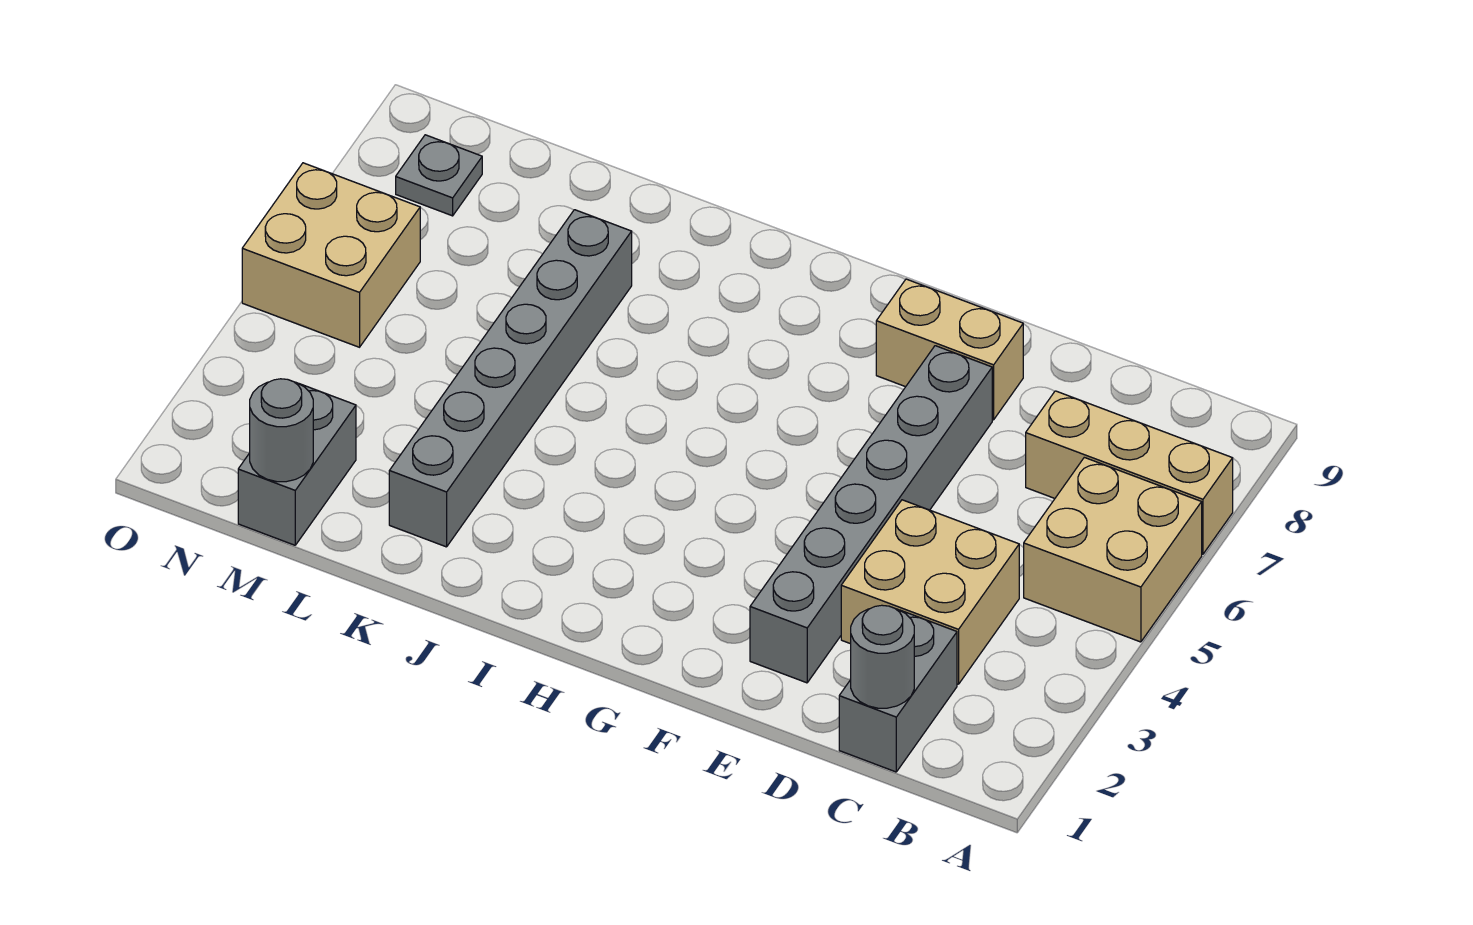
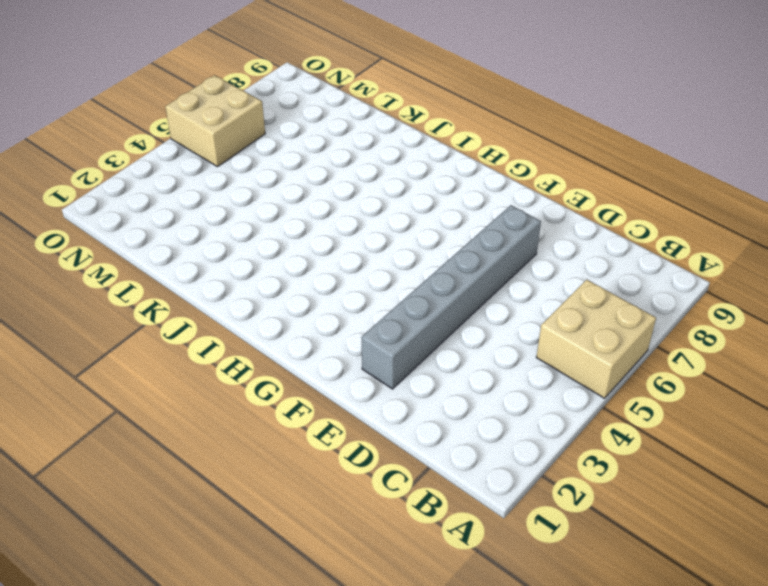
none -> tan 1x3 brick [1026,391,1233,554]
none -> grey 1x2 brick [839,610,957,772]
none -> tan 2x2 brick [841,500,1019,684]

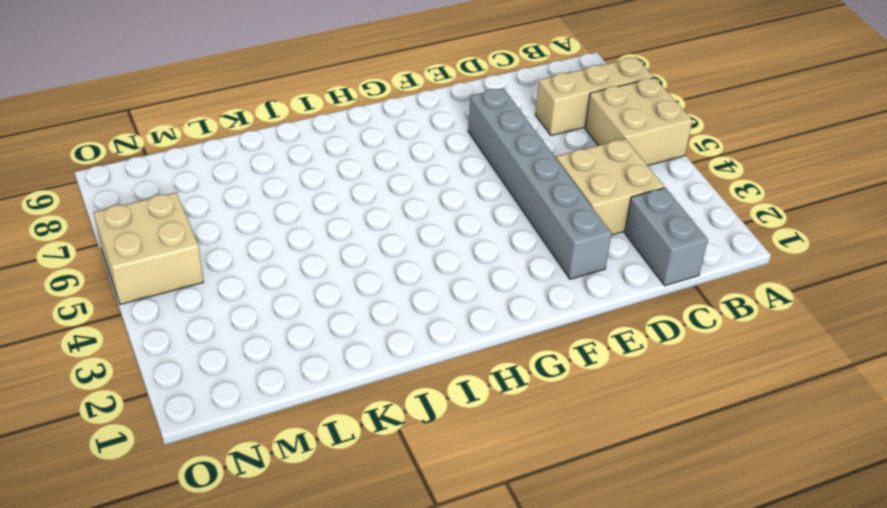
none -> tan 1x2 brick [876,279,1023,420]
none -> grey 1x6 brick [389,210,632,547]
none -> grey 1x2 brick [238,384,356,545]

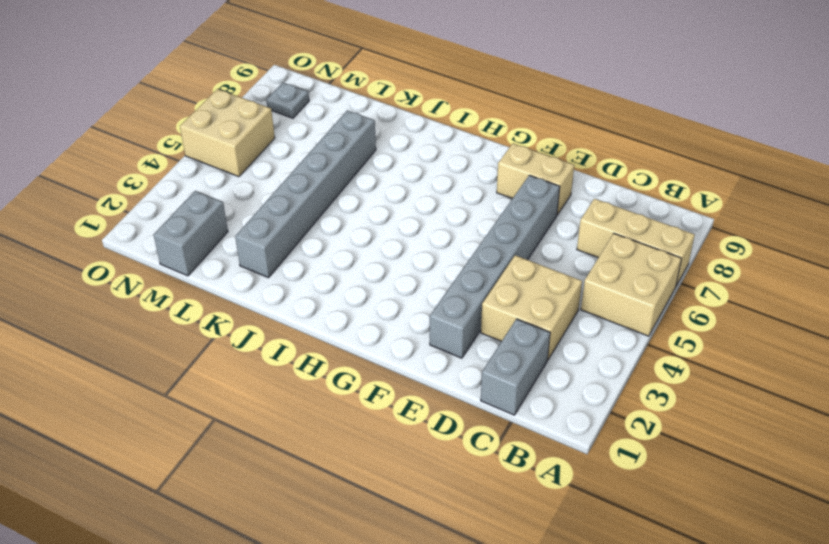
none -> grey 1x1 round brick [851,605,914,708]
none -> grey 1x1 round brick [250,379,313,482]

